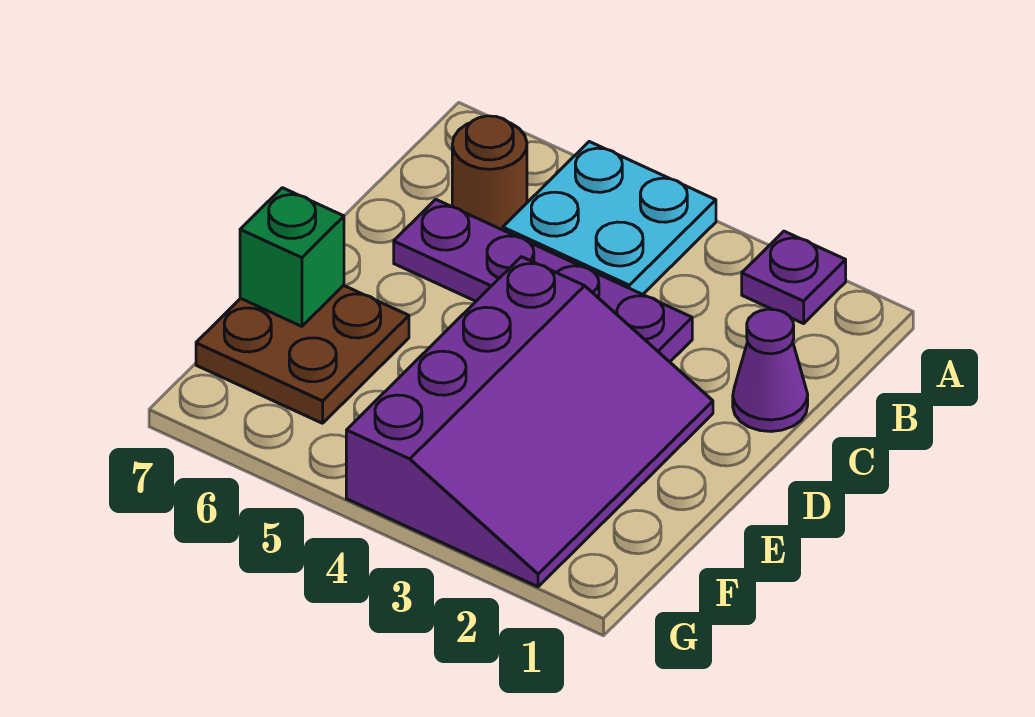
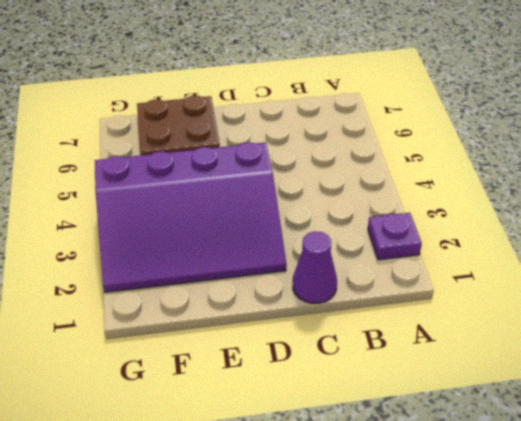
none -> cyan 2x2 plate [503,142,716,294]
none -> brown 1x1 round brick [452,116,527,230]

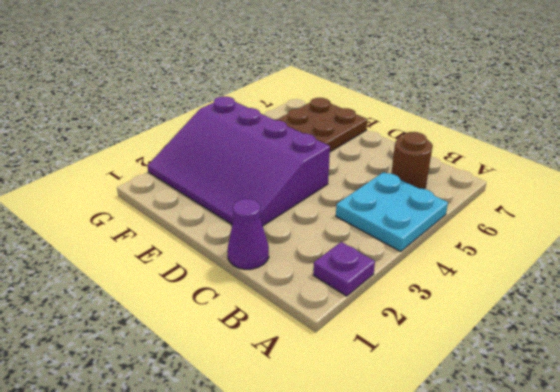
none -> purple 1x4 plate [394,199,692,362]
none -> green 1x1 brick [240,188,344,326]

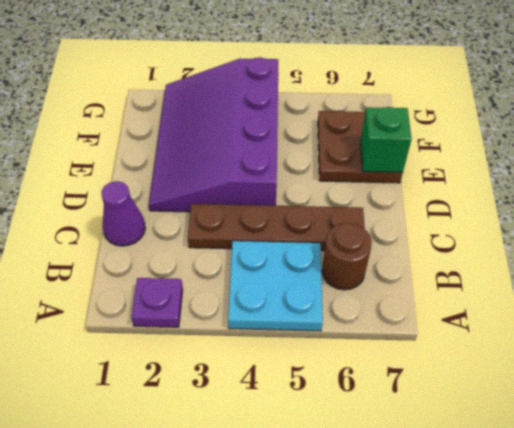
brown 1x4 plate [188,204,365,251] -> purple 1x4 plate [394,199,692,362]

